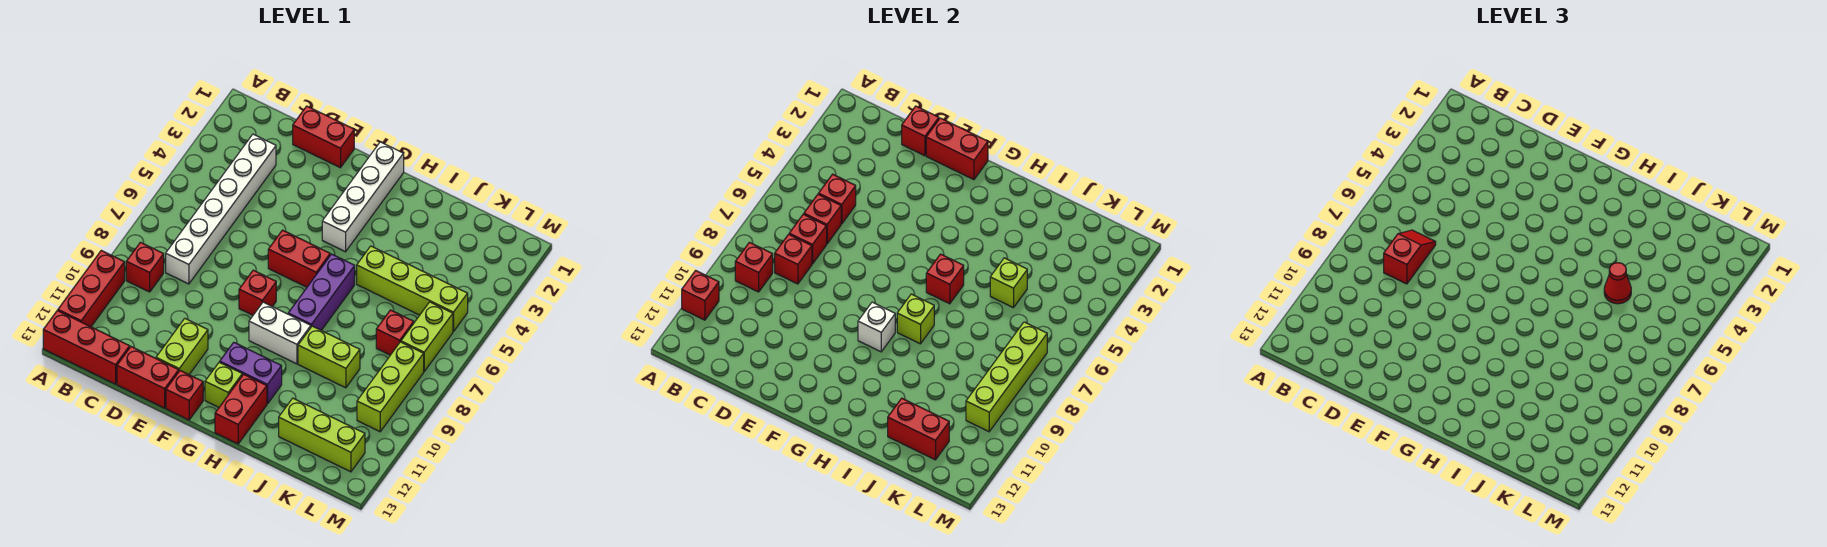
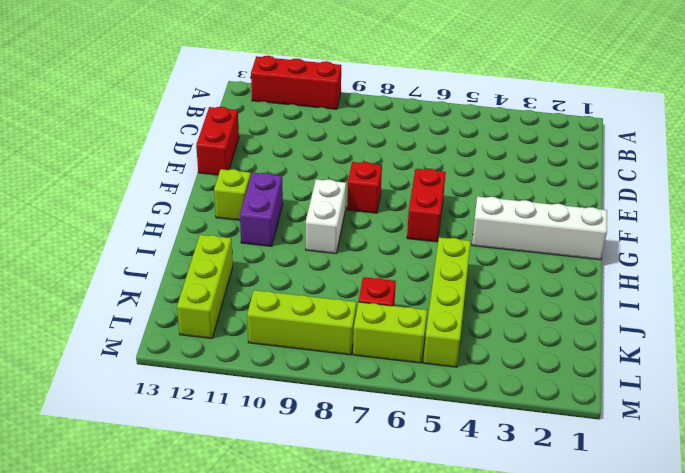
none -> red 1x3 brick [43,311,130,384]
none -> red 1x1 brick [126,242,164,292]
none -> white 1x6 brick [166,134,276,284]
none -> red 1x2 brick [293,106,354,168]

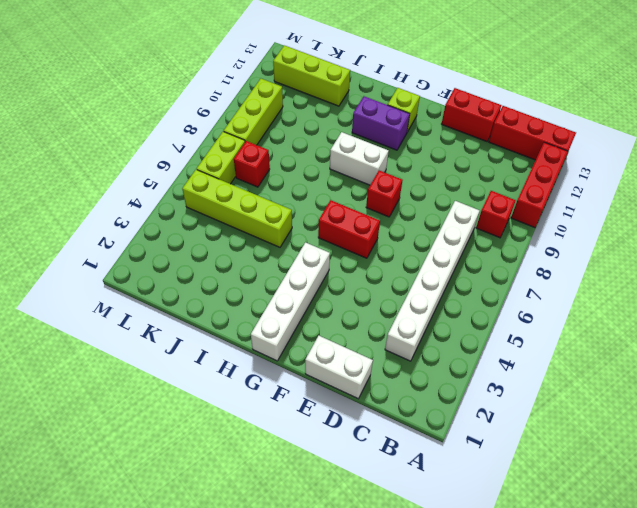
white 1x2 brick [305,336,373,399] -> red 1x2 brick [293,106,354,168]
none -> lime 1x2 brick [156,318,208,374]
none -> red 1x1 brick [166,371,203,420]
none -> purple 1x3 brick [288,254,355,330]
none -> red 1x2 brick [215,374,267,444]

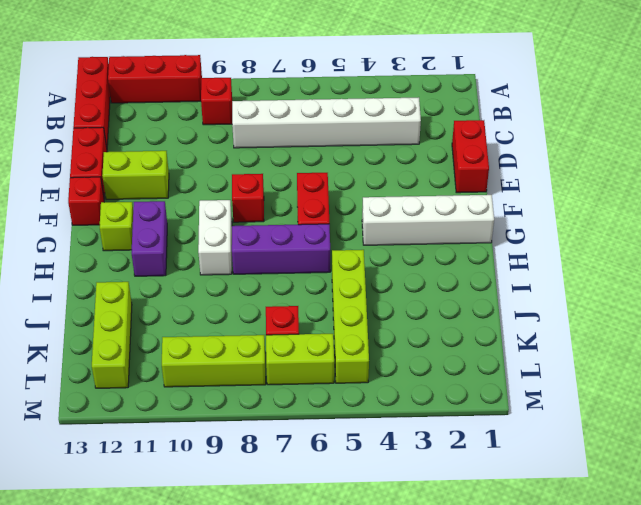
none -> red 1x2 brick [215,374,267,444]
none -> lime 1x2 brick [298,326,360,388]
none -> red 1x1 brick [682,270,719,320]
none -> red 1x1 brick [735,242,773,292]

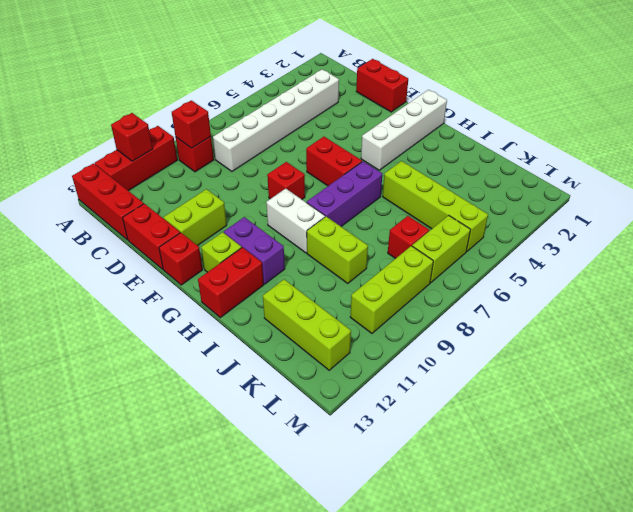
none -> red 1x1 brick [819,174,856,224]
none -> red 1x1 brick [804,194,841,244]
none -> red 1x1 brick [789,214,827,264]
none -> red 1x1 brick [775,234,812,284]

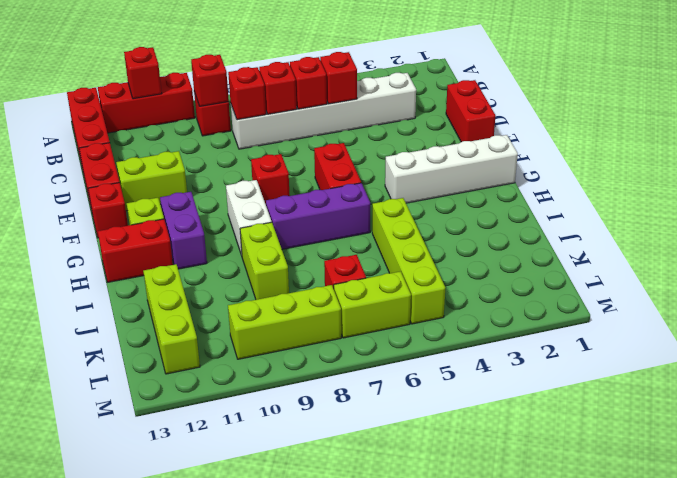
none -> red 1x1 brick [902,106,939,156]
none -> red 1x2 brick [926,118,988,180]
none -> white 1x1 brick [858,302,895,352]
none -> red 1x1 brick [926,254,964,304]

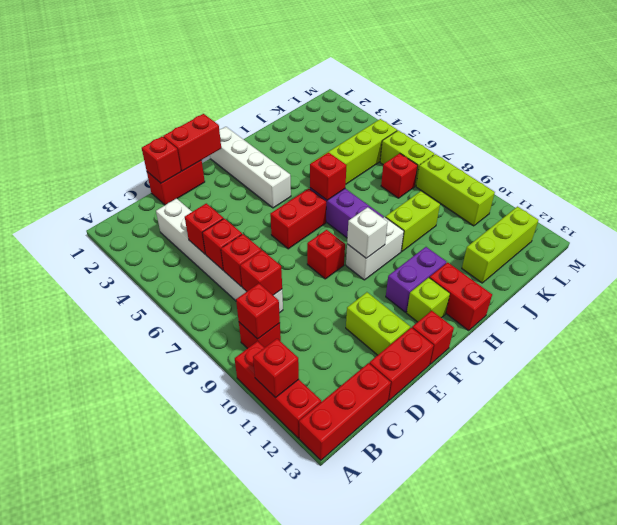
none -> lime 1x1 brick [897,294,934,344]
none -> lime 1x1 brick [990,258,1027,308]
none -> red 1x2 brick [888,398,949,460]
none -> lime 1x4 brick [966,322,1047,432]

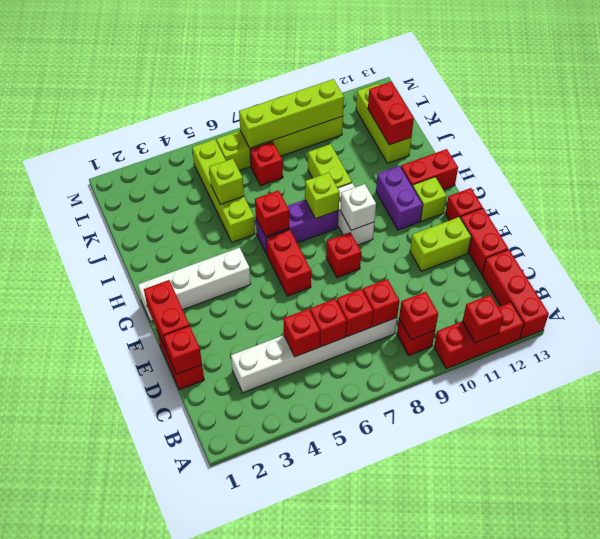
none -> red 1x2 slope [1384,230,1436,284]
none -> red 1x1 cone [1604,263,1631,304]

